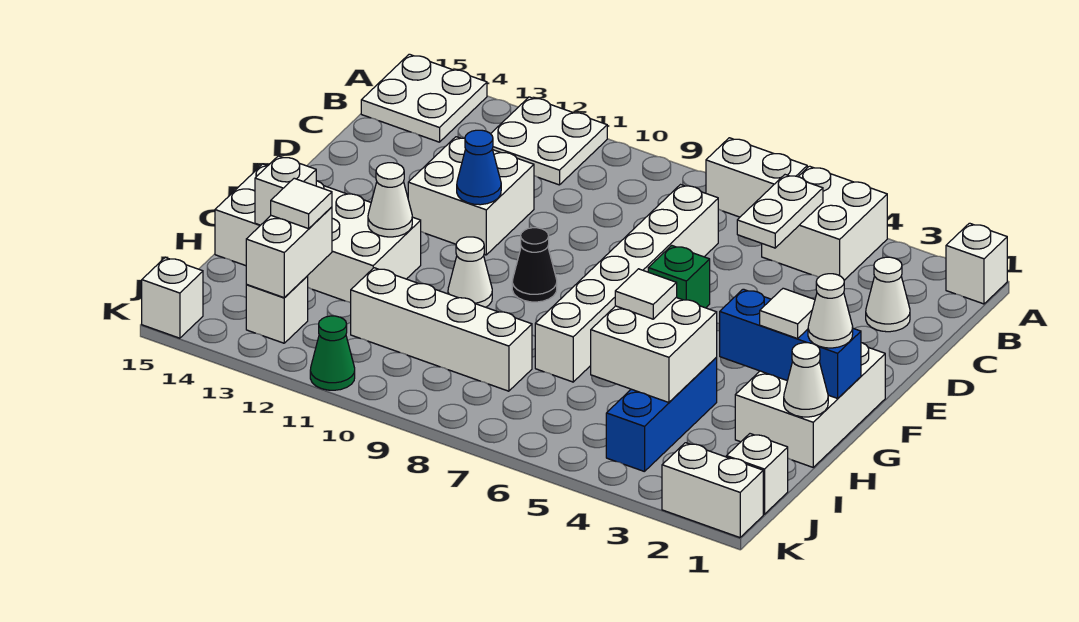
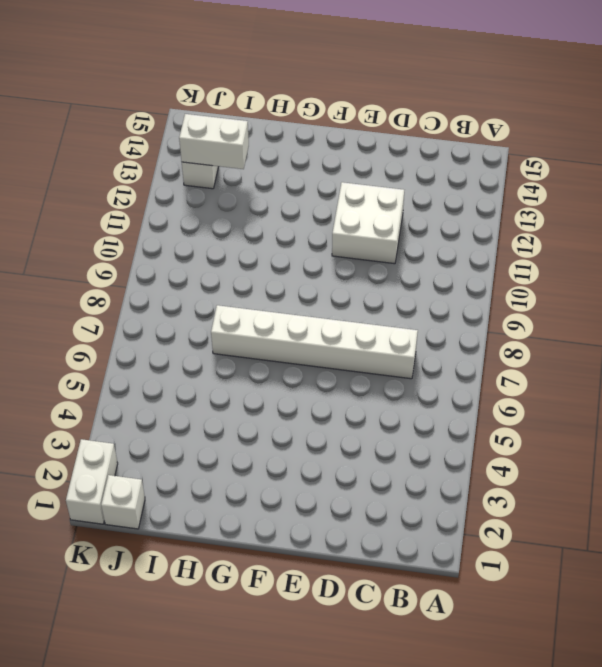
none -> white 1x1 brick [946,223,1007,304]
none -> white 2x2 brick [762,166,887,280]
none -> white 1x2 brick [706,138,807,217]
none -> white 2x2 plate [491,97,607,185]

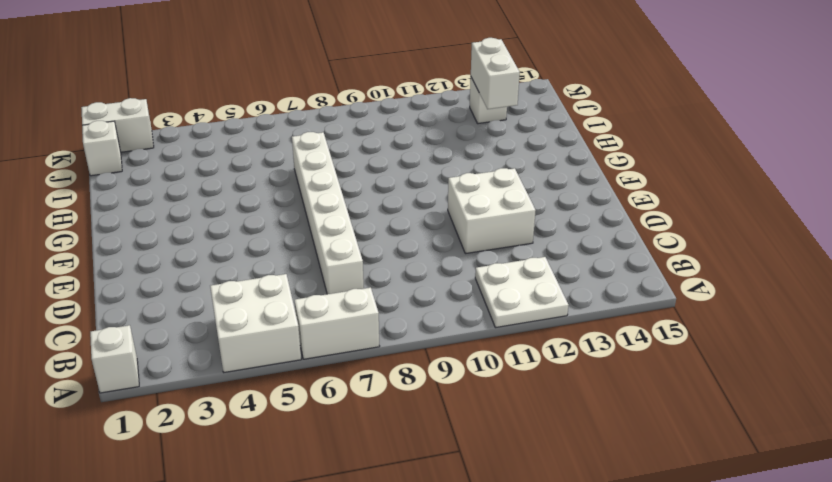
none -> white 2x2 plate [361,54,487,142]
none -> white 1x1 cone [866,257,910,332]
none -> green 1x1 brick [648,245,710,308]
none -> white 2x3 brick [735,343,885,467]

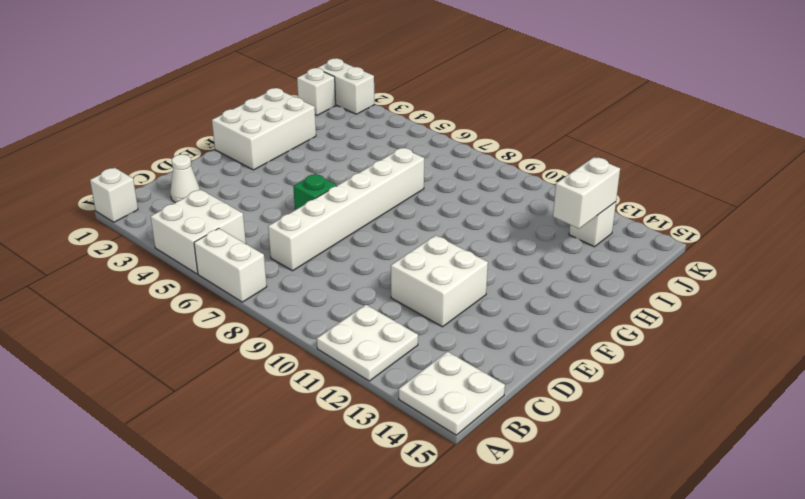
none -> black 1x1 cone [512,228,557,302]
none -> white 1x1 cone [448,237,492,307]
none -> white 2x4 brick [215,164,421,303]
none -> blue 1x3 brick [606,358,717,472]

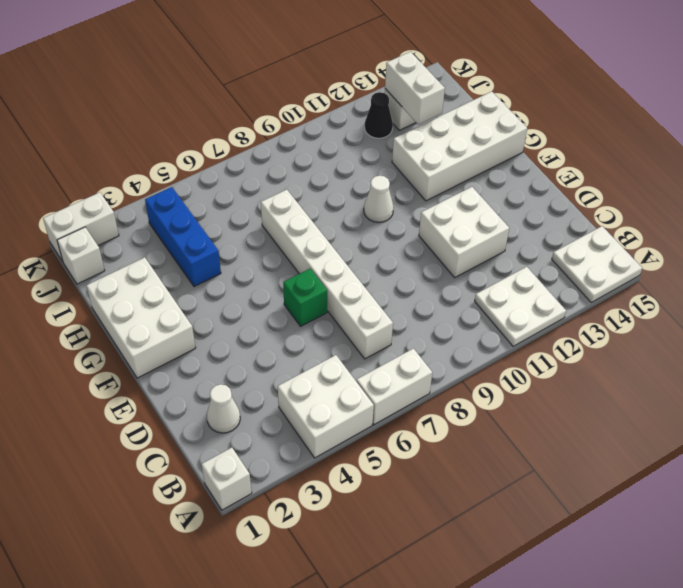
black 1x1 cone [365,92,393,138] -> black 1x1 cone moved to [512,228,557,302]
none -> white 1x4 brick [351,268,532,391]
none -> green 1x1 cone [310,316,355,390]
none -> white 1x1 brick [142,258,203,338]
none -> white 1x2 plate [737,175,823,248]

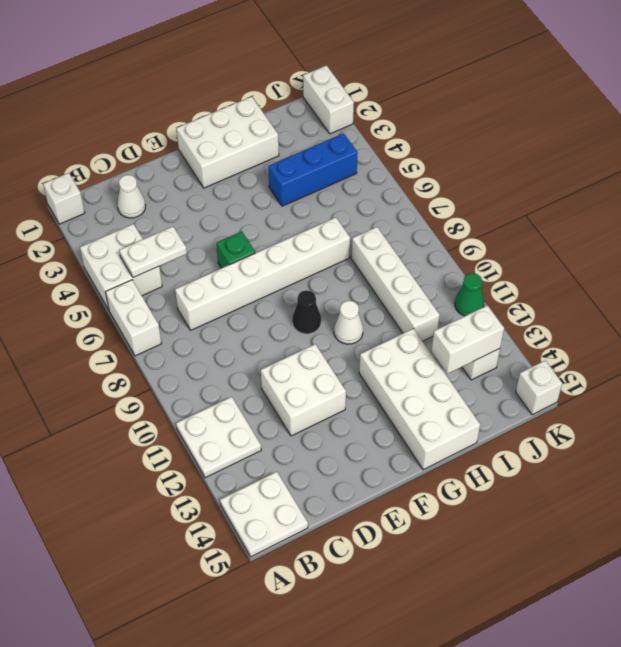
none -> white 1x1 brick [726,434,788,514]
none -> blue 1x1 cone [457,130,501,205]
none -> blue 1x3 brick [720,289,861,398]
none -> white 1x1 cone [368,163,412,237]

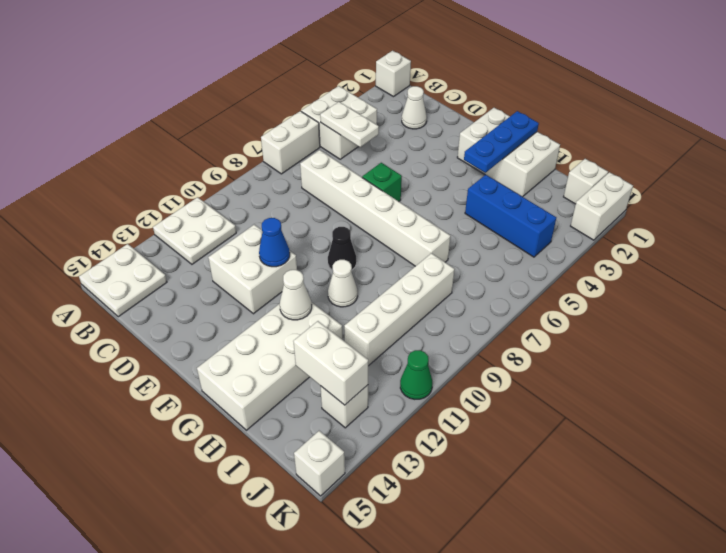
blue 1x3 plate [464,111,539,173] -> blue 1x3 brick [720,289,861,398]
none -> white 1x1 cone [784,343,828,417]
none -> white 2x2 brick [591,298,717,402]
none -> white 1x1 brick [255,156,316,225]
none -> white 1x1 cone [808,274,853,348]

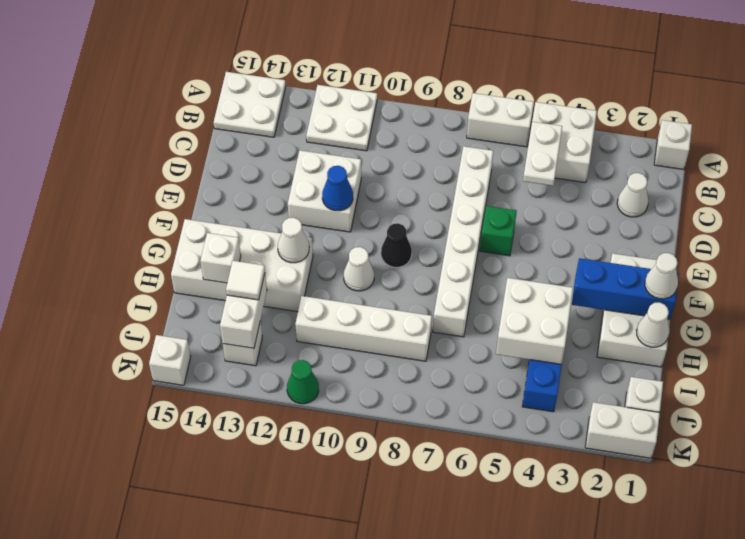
none -> white 1x1 tile [760,288,815,339]
none -> white 1x1 tile [615,269,677,319]

